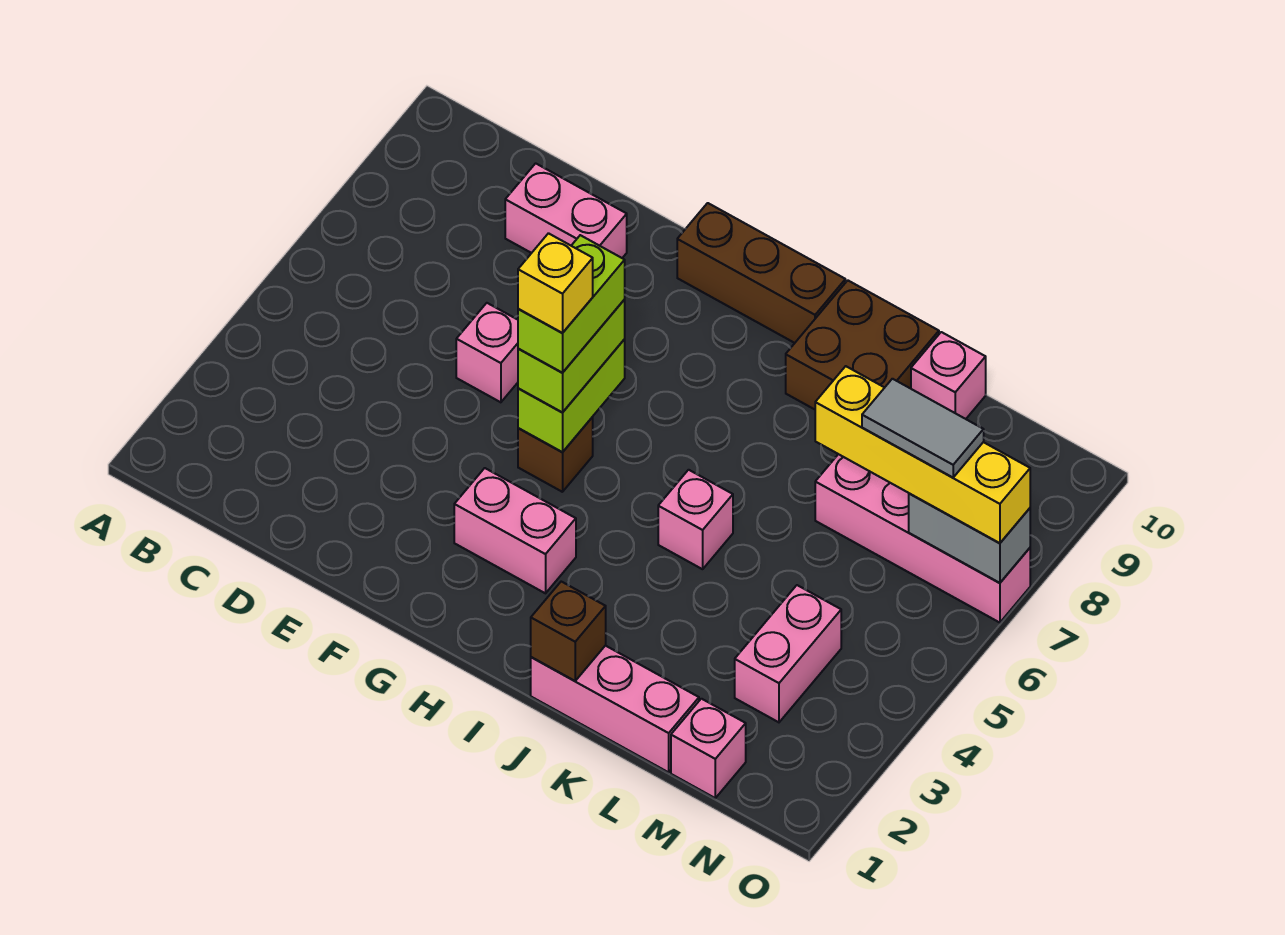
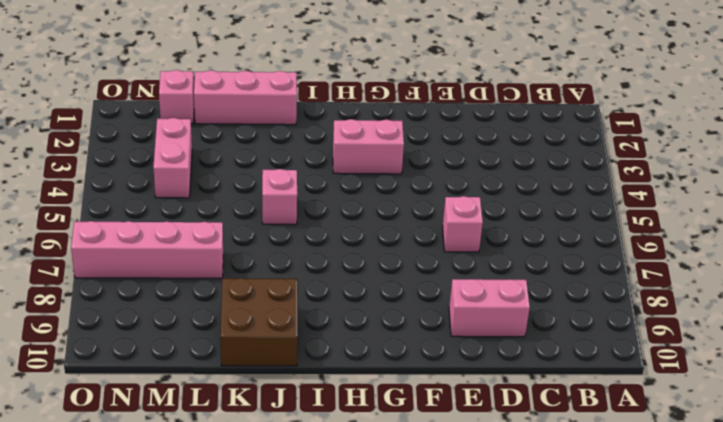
none -> brown 1x1 brick [518,417,593,492]
none -> brown 1x3 brick [677,203,845,343]
none -> pink 1x1 brick [911,332,986,419]

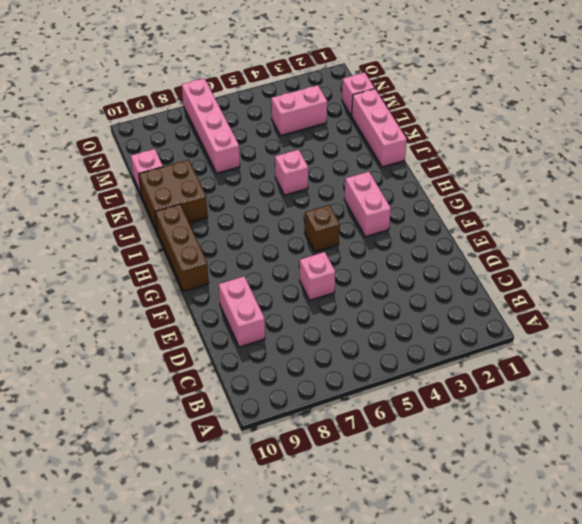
none -> lime 1x2 brick [518,339,625,452]
none -> brown 1x1 brick [531,582,606,681]
none -> grey 1x2 brick [909,494,1030,583]

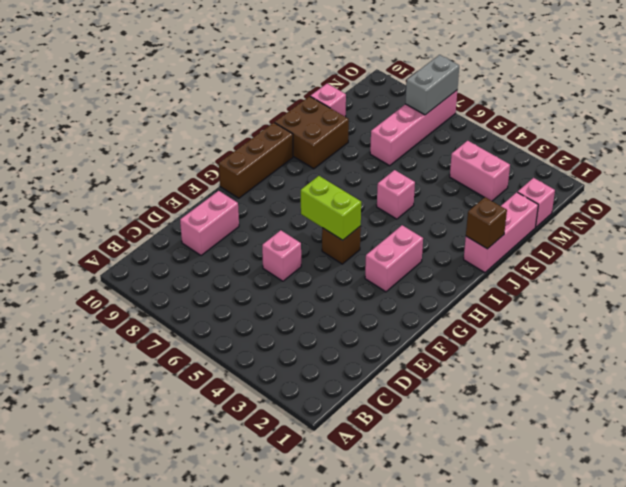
none -> lime 1x2 brick [518,300,625,413]
none -> yellow 1x4 brick [815,366,1030,543]
none -> lime 1x2 brick [518,235,625,373]

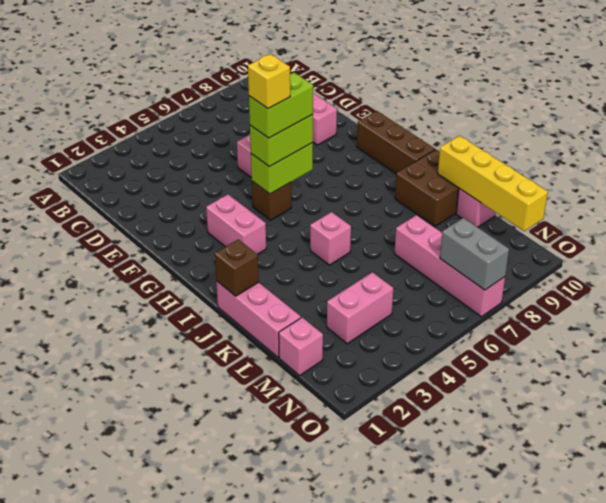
yellow 1x4 brick [438,136,548,231] -> yellow 1x4 brick moved to [815,366,1030,543]
none -> grey 1x2 tile [862,379,984,477]

